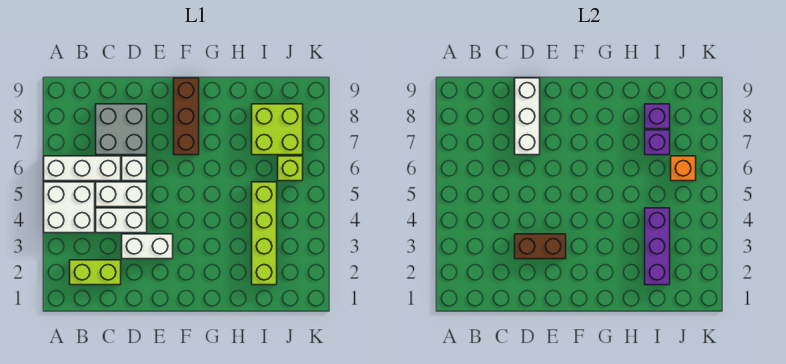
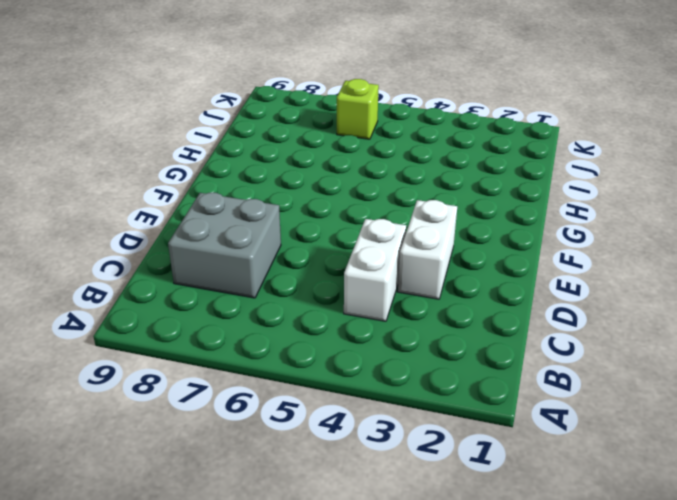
none -> white 2x2 brick [44,182,95,233]
none -> white 1x3 brick [44,156,121,181]
none -> lime 1x2 brick [70,260,121,285]

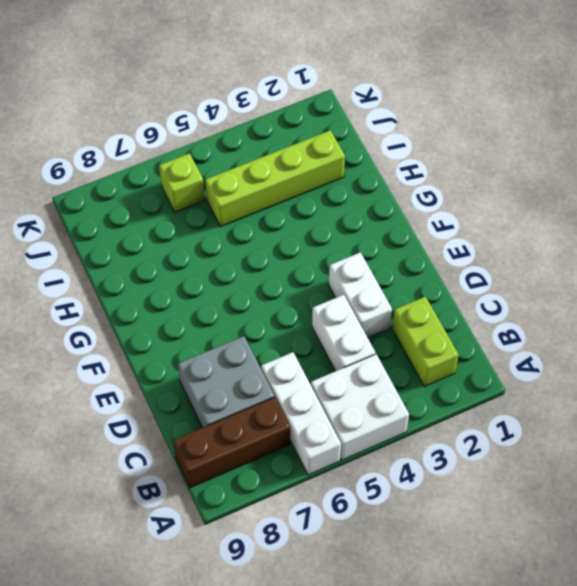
brown 1x3 brick [173,397,290,488] -> brown 1x3 brick moved to [174,78,199,155]
none -> white 1x2 brick [96,182,147,207]
none -> white 1x1 brick [122,156,147,181]
none -> lime 2x2 brick [252,104,303,155]

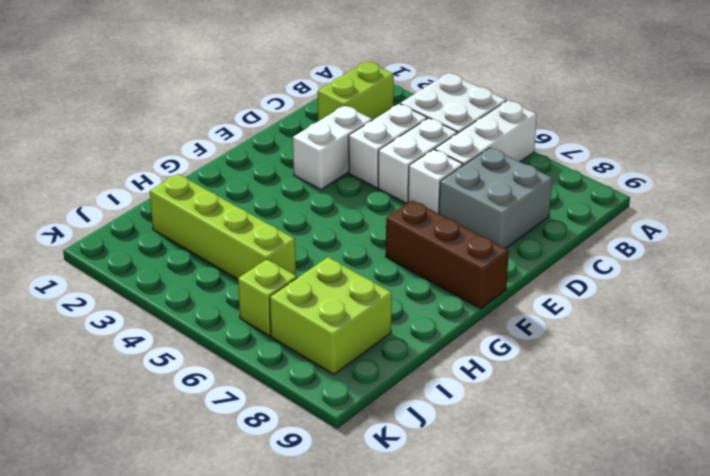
none -> brown 1x2 brick [515,234,566,259]
none -> white 1x3 brick [515,78,540,155]
none -> purple 1x3 brick [645,208,670,285]

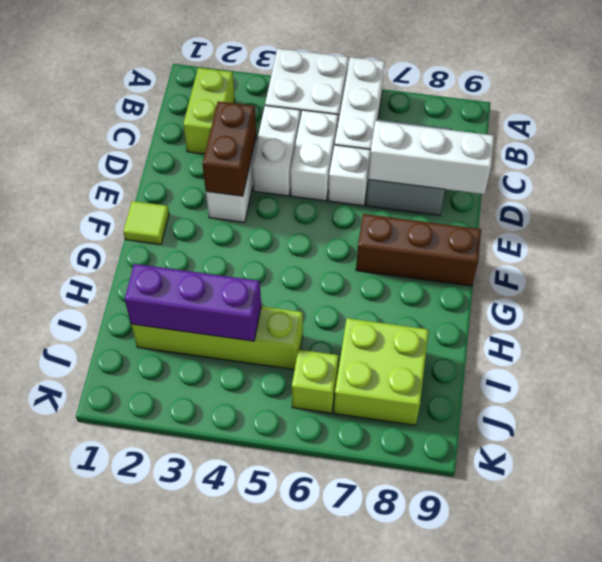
lime 1x1 tile [123,201,169,244] -> none
none -> purple 1x1 brick [645,130,670,155]
none -> purple 1x1 brick [645,104,670,129]
none -> orange 1x1 brick [671,156,696,181]

